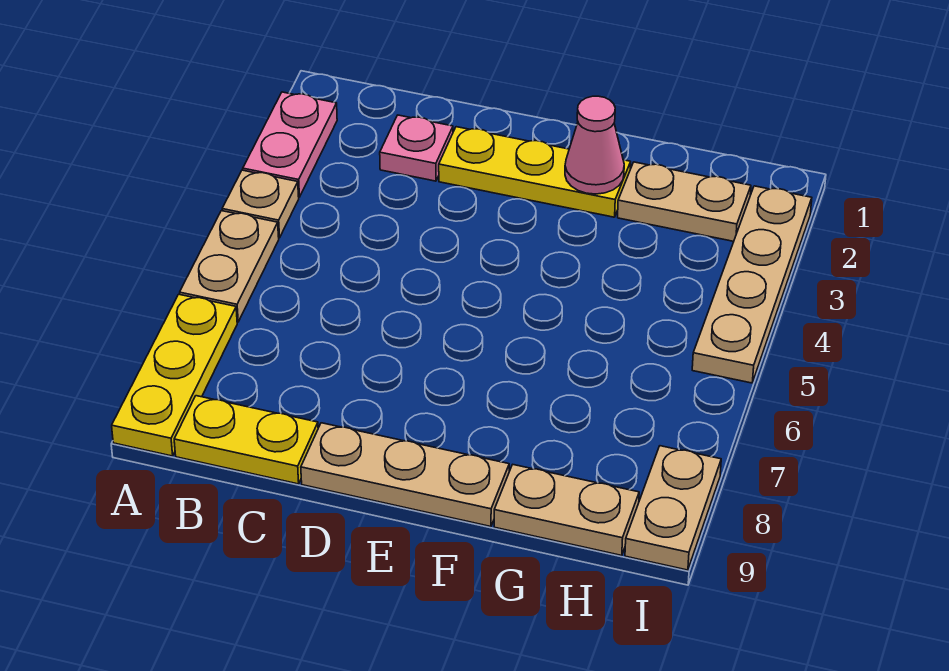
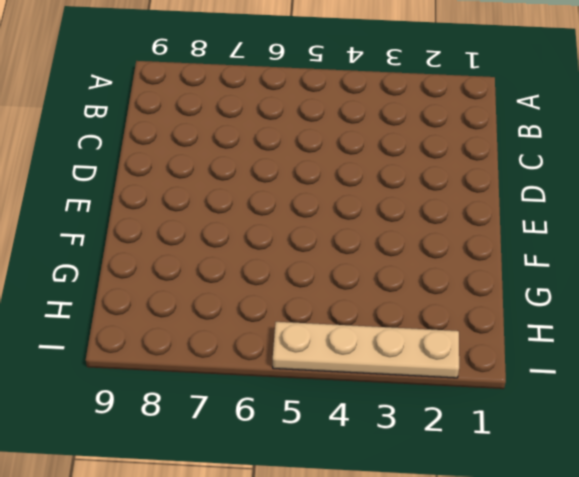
none -> pink 1x2 plate [243,92,337,197]
none -> tan 1x1 plate [222,170,299,238]
none -> tan 1x2 plate [180,211,279,322]

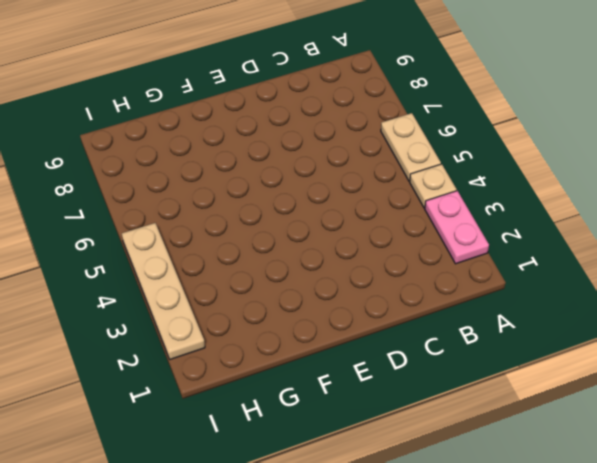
none -> yellow 1x3 plate [112,294,237,456]
none -> yellow 1x2 plate [174,396,318,484]
none -> pink 1x1 plate [380,115,453,181]

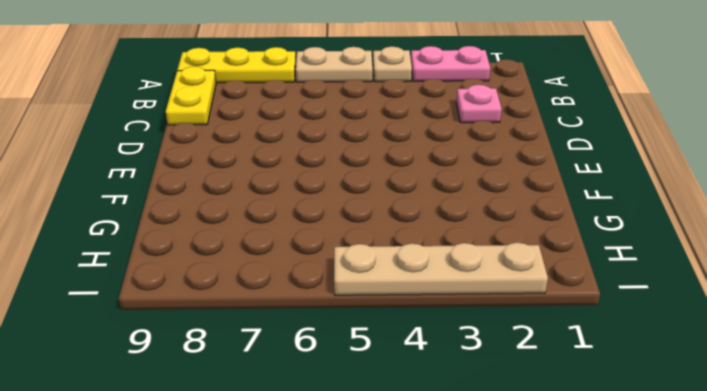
none -> yellow 1x3 plate [439,127,631,217]
none -> tan 1x3 plate [301,423,509,527]
none -> tan 1x2 plate [618,162,751,241]

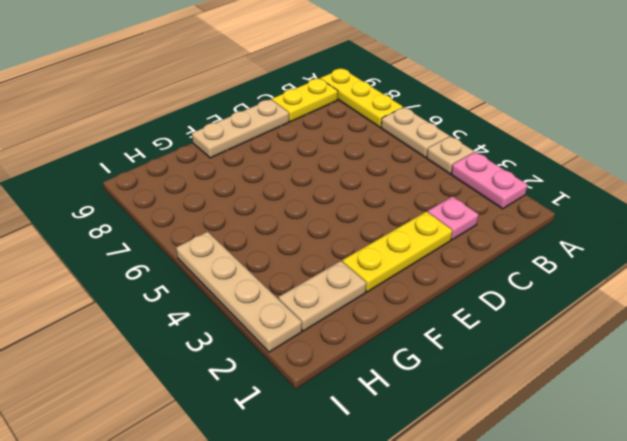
none -> tan 1x2 plate [494,465,639,555]
none -> tan 1x2 plate [625,446,721,570]
none -> pink 1x1 cone [565,96,624,194]

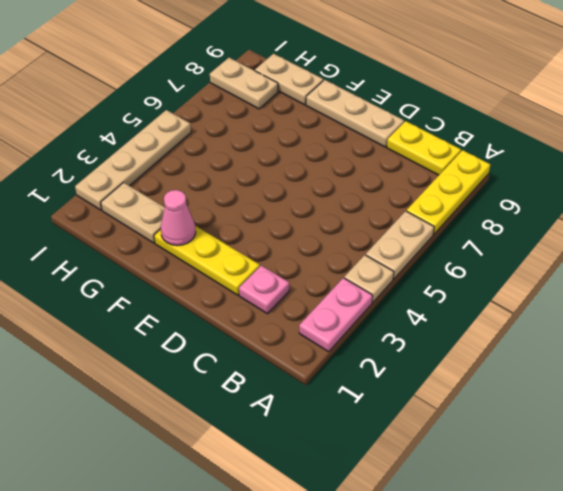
tan 1x2 plate [210,58,278,109] -> tan 1x2 plate turned to [625,446,721,570]

